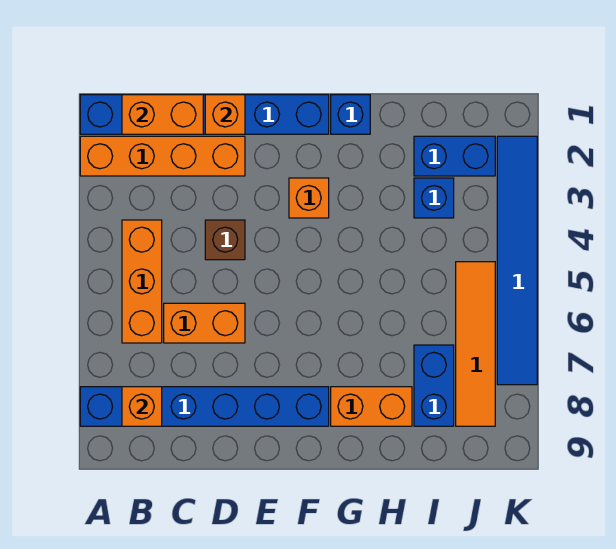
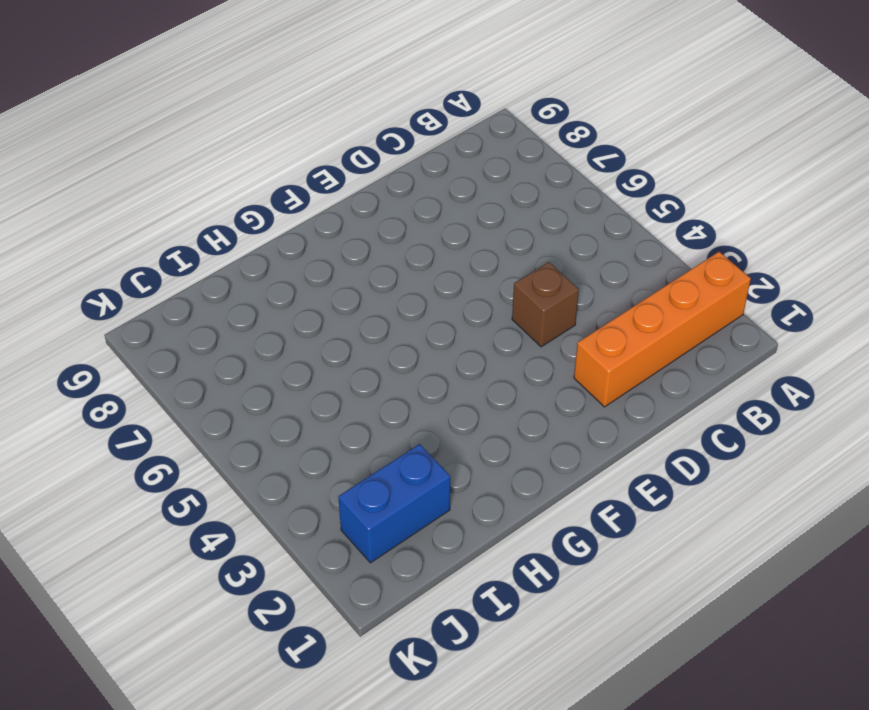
none -> blue 1x6 brick [80,95,329,134]
none -> blue 1x6 brick [80,387,329,426]
none -> orange 1x3 brick [122,220,162,343]

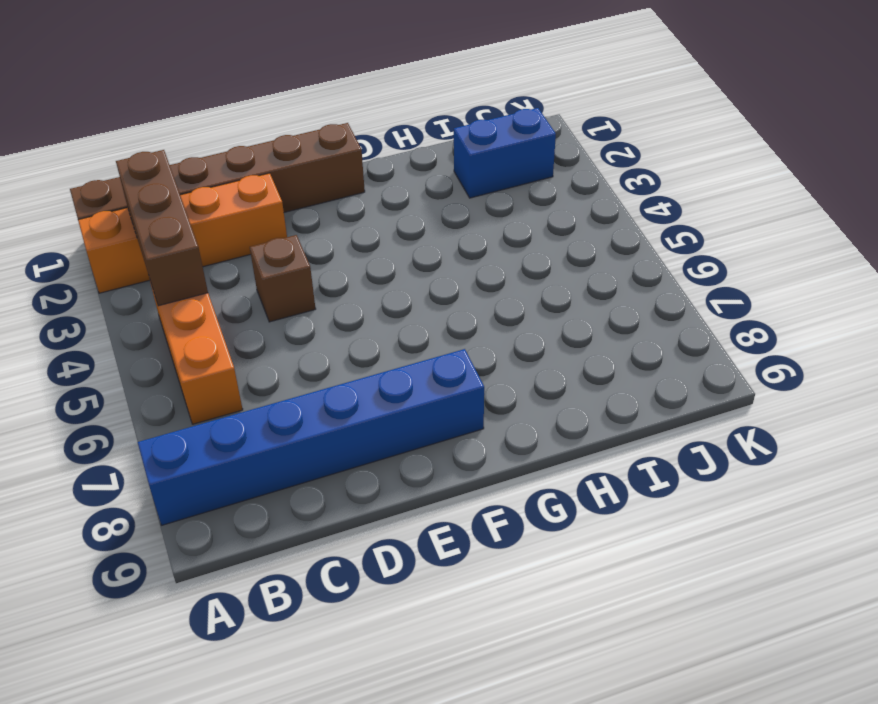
brown 1x6 brick [70,123,365,220] -> blue 1x6 brick [80,95,329,134]
brown 1x3 brick [116,150,208,306] -> none
none -> orange 1x2 brick [164,303,245,343]
none -> orange 1x1 brick [289,178,329,218]
none -> blue 1x1 brick [331,95,370,134]

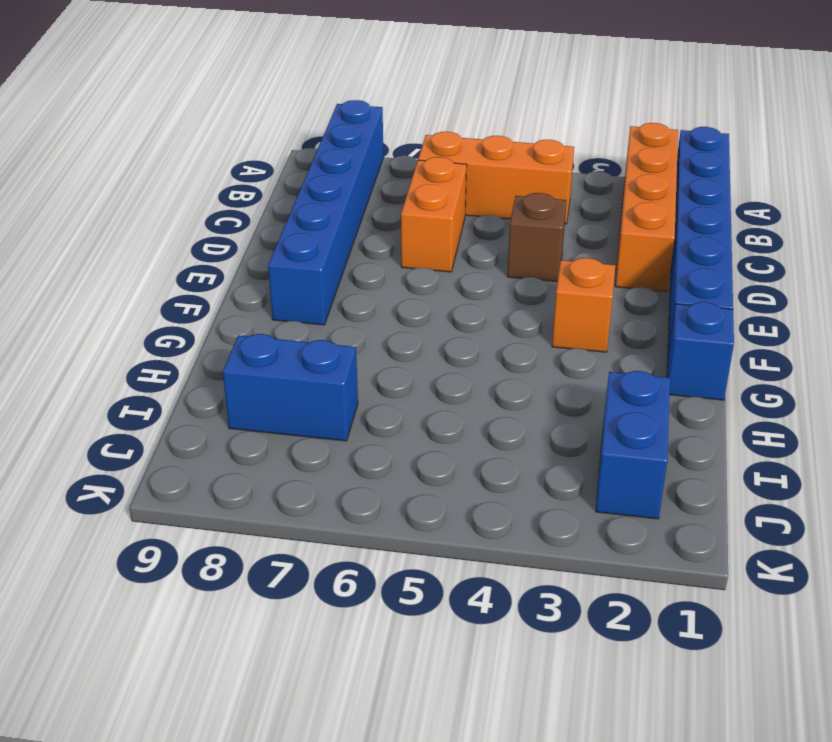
none -> orange 1x2 brick [331,387,412,426]
none -> blue 1x1 brick [414,178,454,218]
none -> orange 1x4 tile [456,262,495,426]

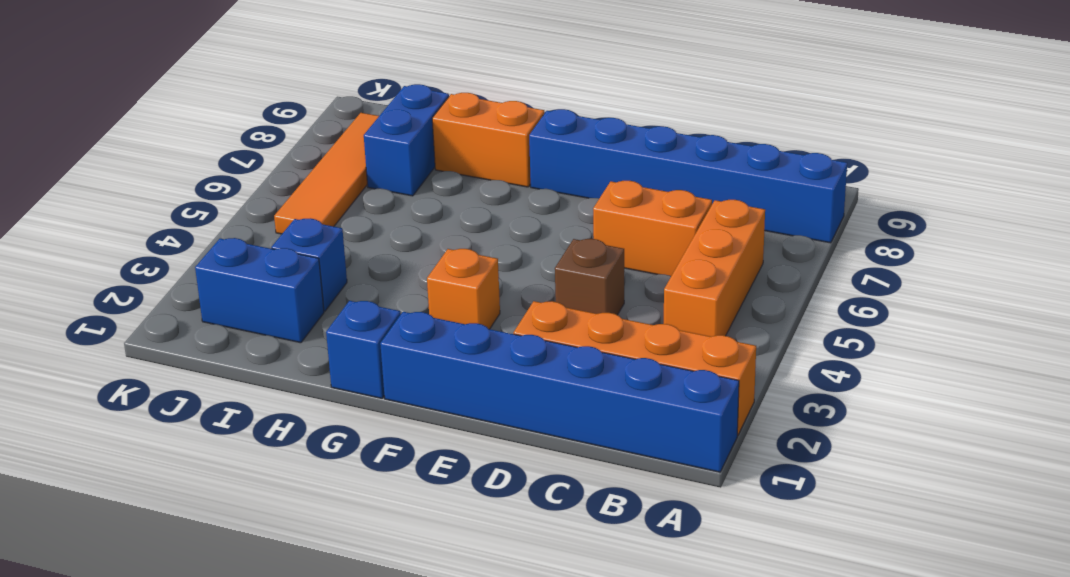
none -> blue 1x6 tile [497,136,537,385]
none -> orange 1x2 brick [122,95,203,134]
none -> orange 1x1 brick [122,387,162,426]

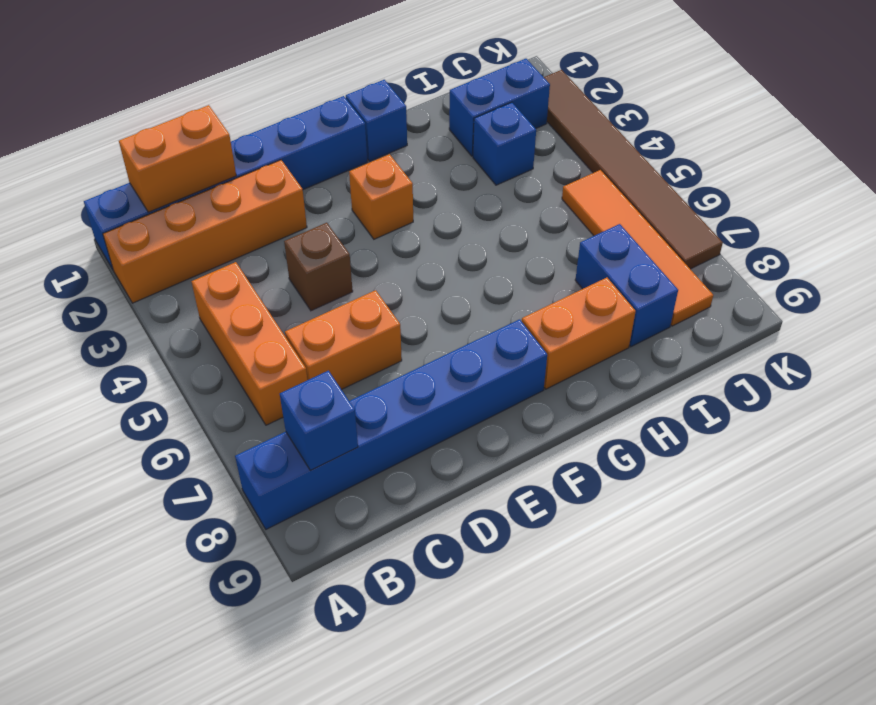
blue 1x1 brick [280,371,358,470] -> orange 1x1 brick [122,387,162,426]
brown 1x6 tile [544,70,723,269] -> blue 1x6 tile [497,136,537,385]
none -> orange 1x1 brick [205,95,245,134]

